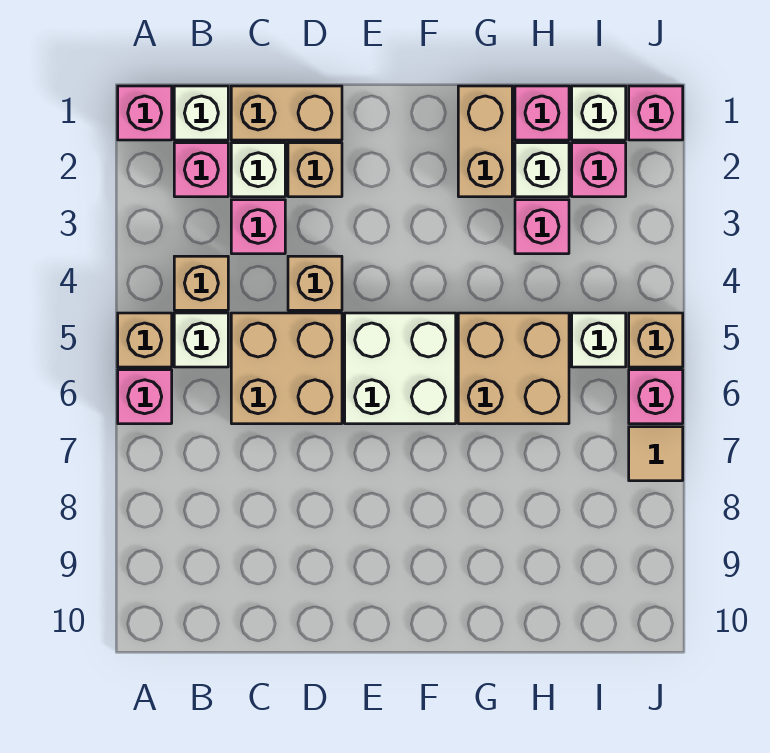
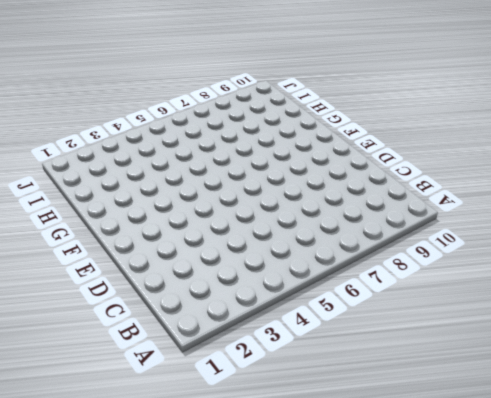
none -> pink 1x1 brick [118,86,172,140]
none -> tan 1x1 brick [118,313,172,367]
none -> pink 1x1 brick [118,370,172,424]

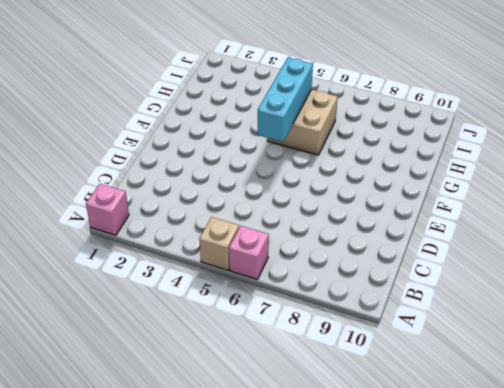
cyan 1x3 brick [258,58,313,142] -> none
none -> white 1x1 brick [174,86,228,140]
none -> pink 1x1 brick [174,143,228,197]
none -> tan 1x1 brick [174,256,228,310]

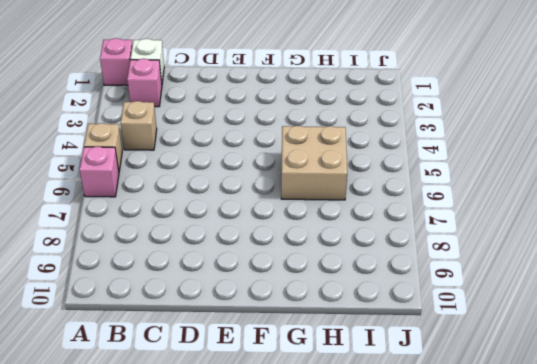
none -> white 1x1 brick [174,313,228,367]
none -> tan 1x2 brick [231,86,342,140]
none -> white 1x1 brick [231,143,285,197]

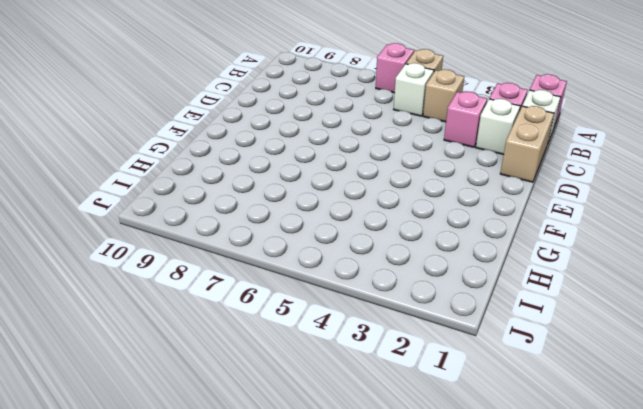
none -> tan 2x2 brick [231,313,342,424]
none -> tan 1x1 brick [288,143,342,197]
none -> tan 1x1 brick [288,256,342,310]

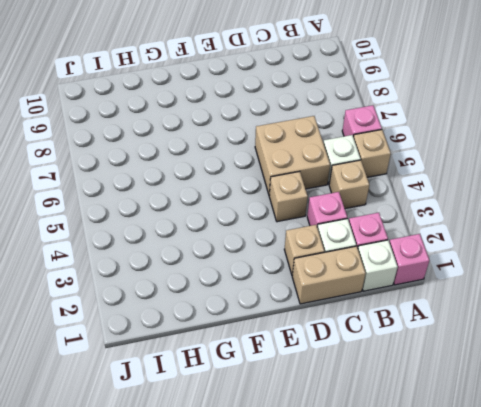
none -> white 2x2 brick [345,313,456,424]
none -> tan 1x2 brick [458,86,512,197]
none -> tan 2x2 brick [458,313,569,424]

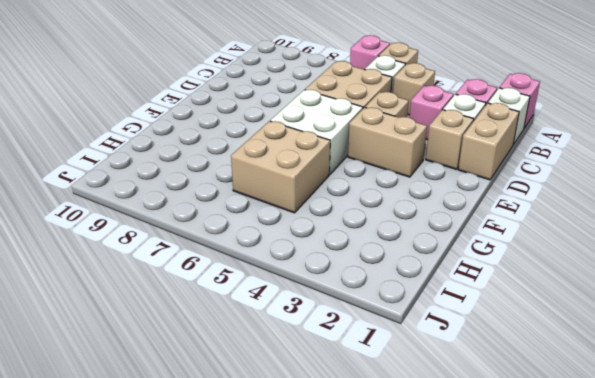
tan 1x2 brick [348,107,427,177] -> tan 1x2 brick moved to [458,86,512,197]
none -> pink 1x1 brick [515,86,569,140]
none -> white 1x1 brick [515,143,569,197]
none -> pink 1x1 brick [515,200,569,254]

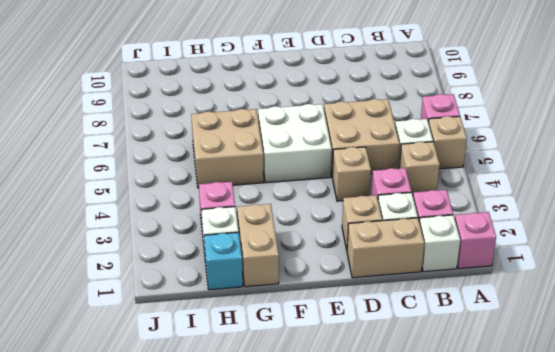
cyan 1x1 brick [204,232,243,290] -> pink 1x1 brick [515,86,569,140]
none -> white 1x1 brick [572,86,626,140]
none -> pink 1x1 brick [572,143,626,197]
none -> white 1x1 brick [572,313,626,367]

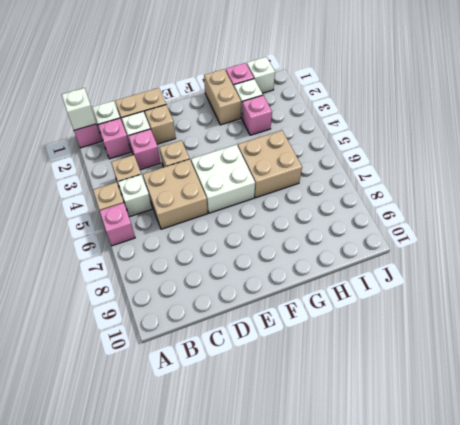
white 1x1 brick [61,88,96,130] -> white 1x1 brick moved to [572,313,626,367]
none -> pink 1x1 brick [572,143,626,197]
none -> pink 1x1 brick [629,86,683,140]
none -> tan 1x1 brick [629,313,683,367]

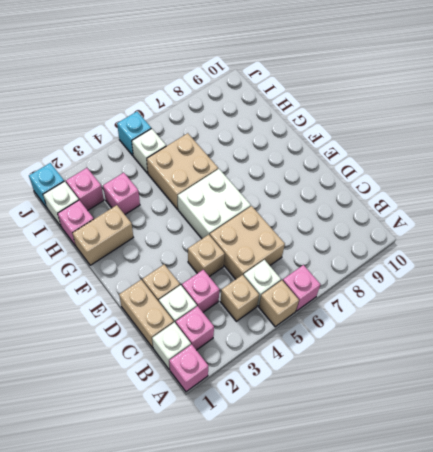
cyan 1x1 brick [29,163,64,208] -> pink 1x1 brick [629,86,683,140]
cyan 1x1 brick [117,112,151,156] -> tan 1x1 brick [629,313,683,367]
none -> white 1x1 brick [515,143,569,197]
none -> pink 1x1 brick [629,370,683,424]
none -> tan 1x1 tile [629,427,683,481]

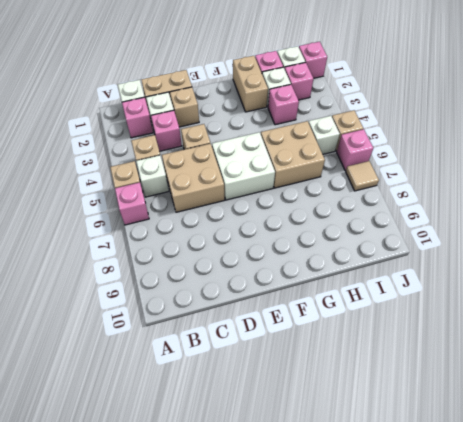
none -> pink 1x1 brick [118,86,172,140]

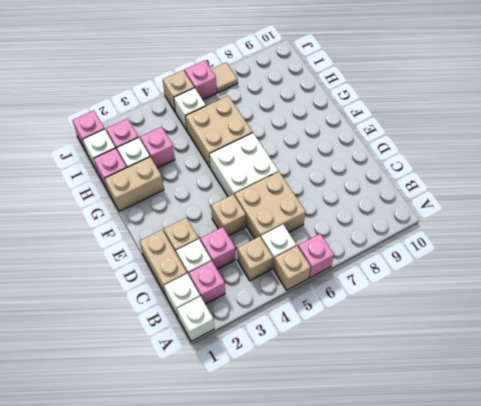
white 1x1 brick [177,296,214,341] -> pink 1x1 brick [118,86,172,140]

